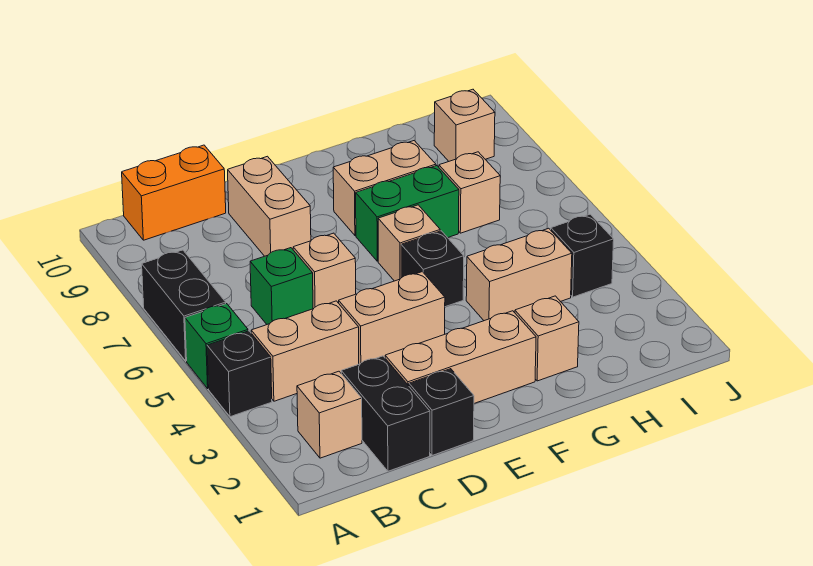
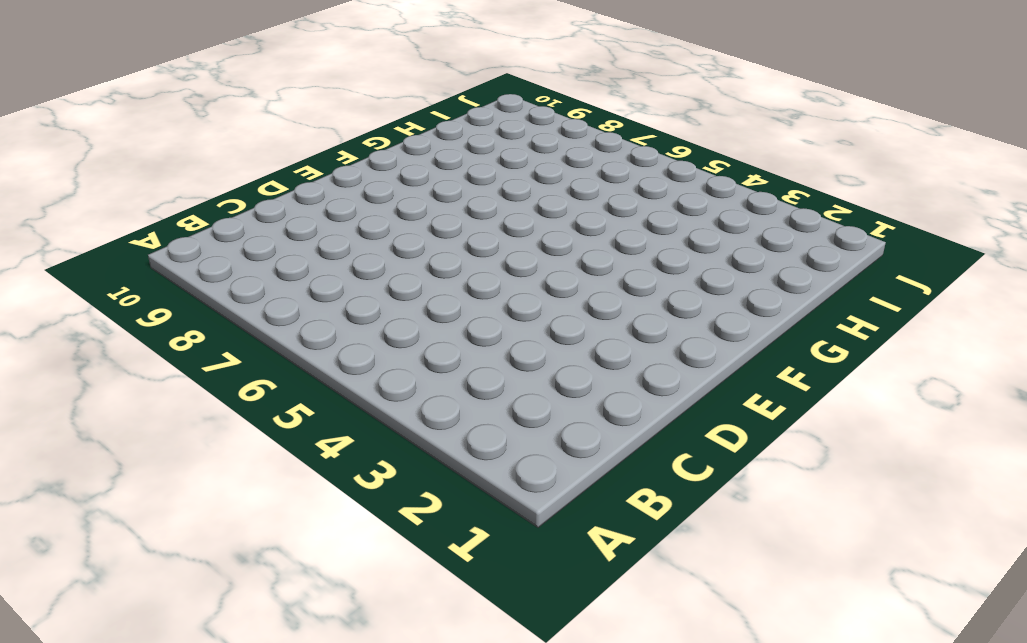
none -> black 1x1 brick [207,331,272,417]
none -> green 1x1 brick [185,304,248,389]
none -> black 1x2 brick [142,250,226,361]

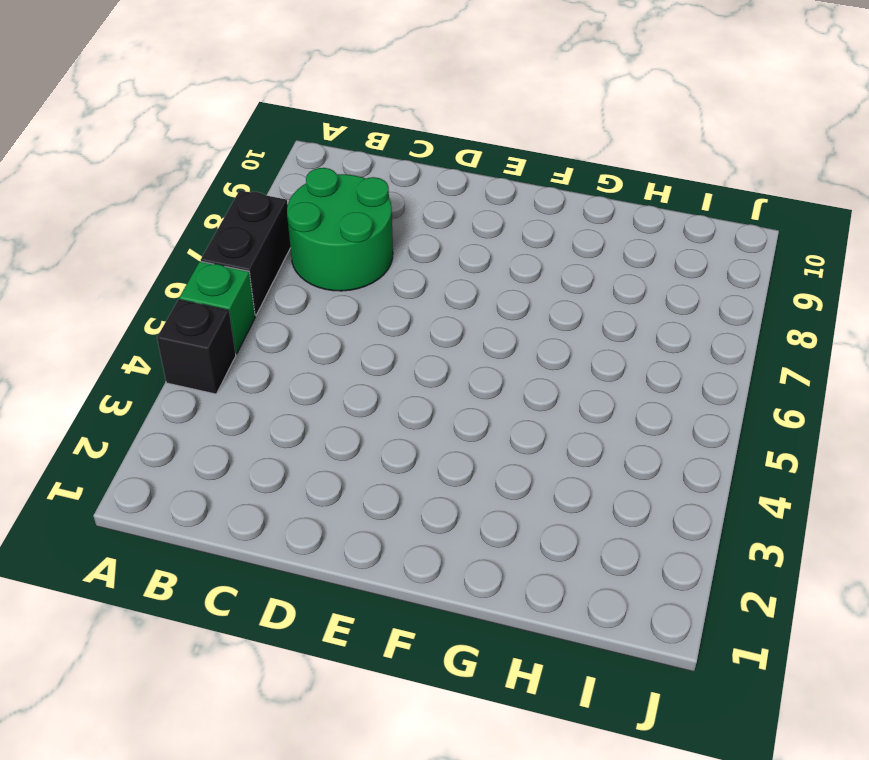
green 2x2 round brick [287,168,393,291] -> none
none -> tan 1x1 brick [297,371,362,458]
none -> tan 1x2 brick [251,301,359,401]
none -> orange 1x2 brick [122,145,226,240]

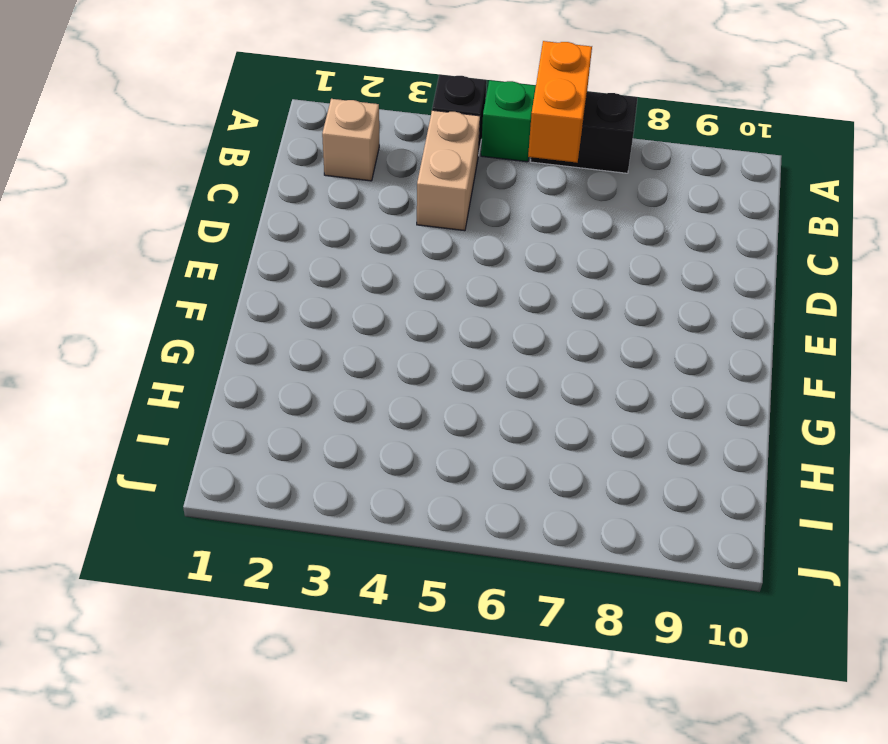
orange 1x2 brick [528,41,592,163] -> orange 1x2 brick moved to [122,145,226,240]
none -> black 1x2 brick [341,356,430,471]
none -> green 1x1 brick [250,248,313,324]
none -> black 1x1 brick [409,369,474,455]

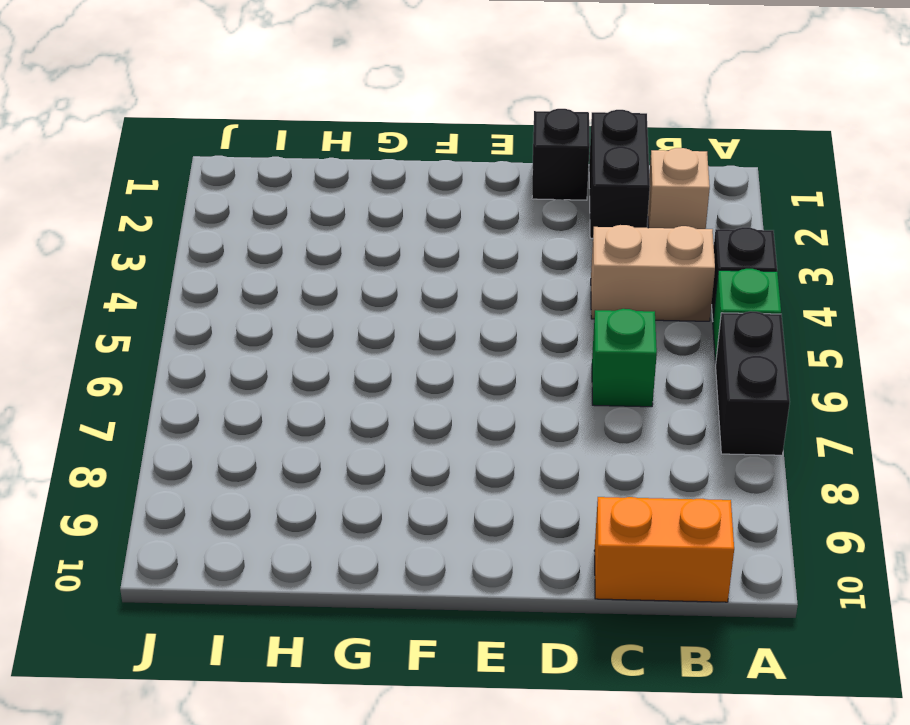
none -> tan 1x3 brick [385,311,536,403]
none -> tan 1x2 brick [339,272,445,364]
none -> tan 1x1 brick [293,233,356,309]

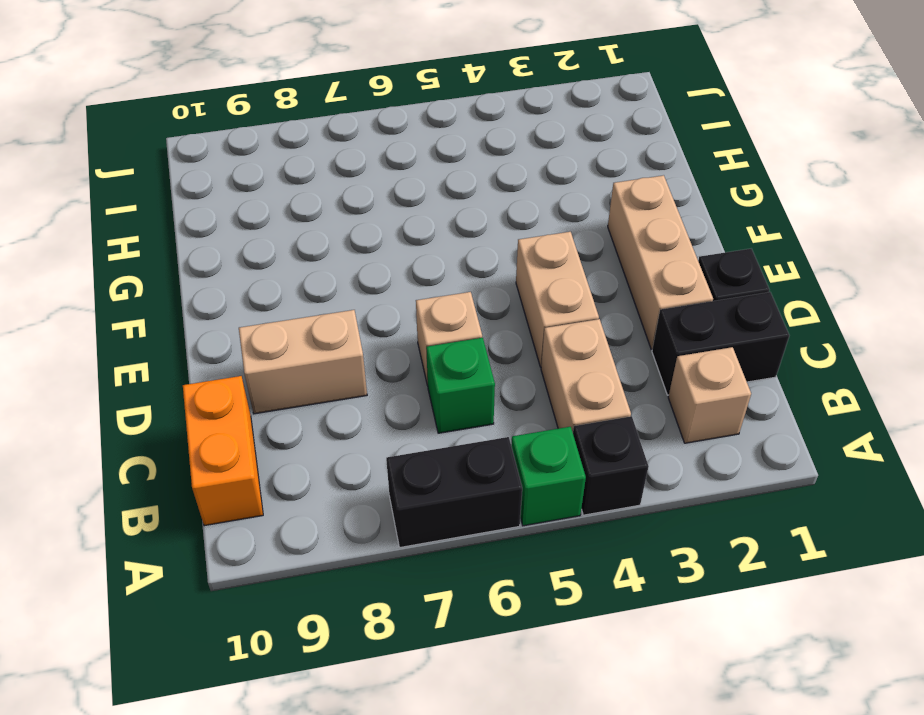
none -> black 1x1 brick [401,231,464,307]
none -> tan 1x1 brick [378,205,440,281]
none -> green 1x2 brick [356,166,459,261]

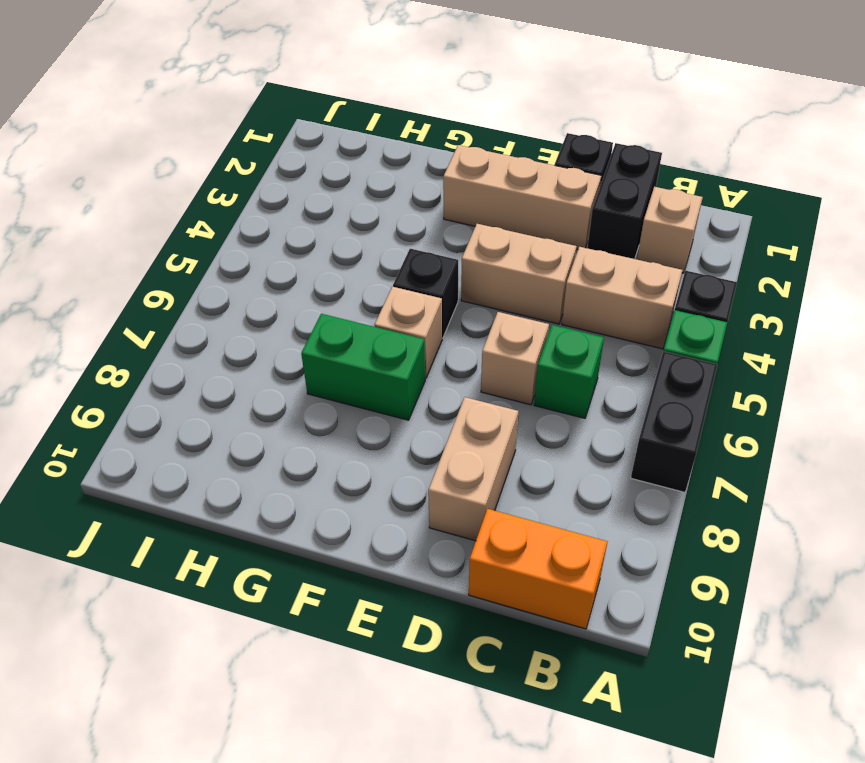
none -> tan 1x2 brick [333,141,436,236]
none -> tan 1x1 brick [515,296,579,381]
none -> tan 1x2 brick [466,228,572,321]

